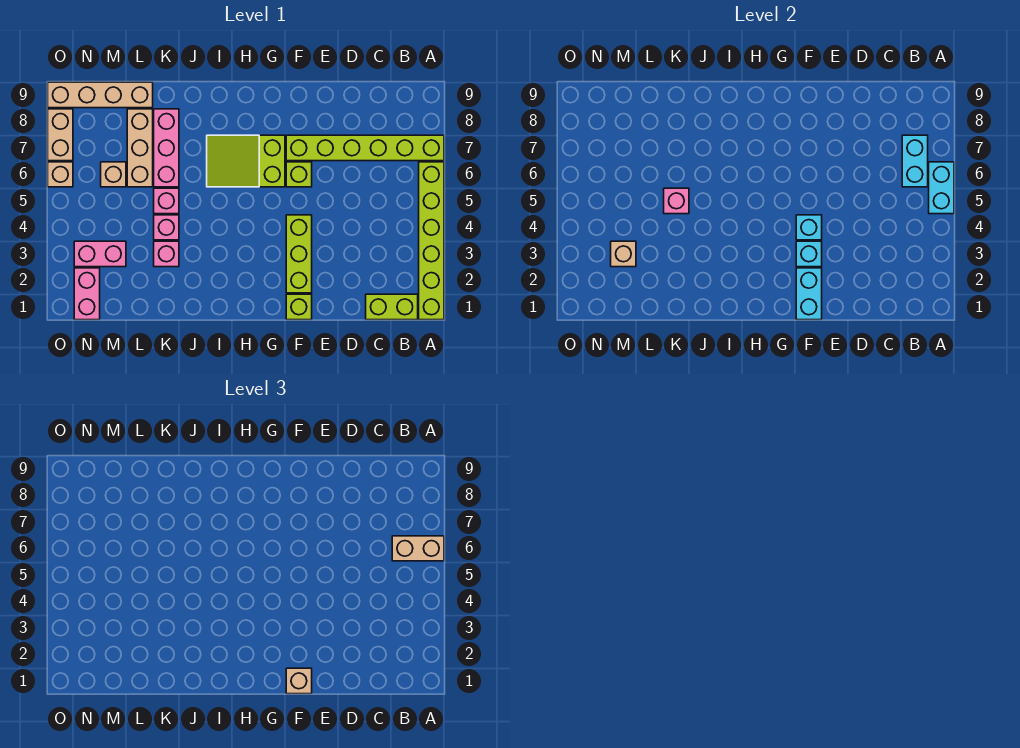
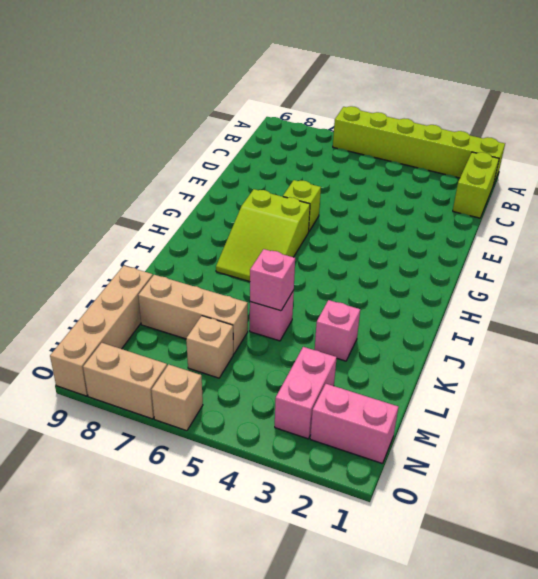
none -> lime 1x6 brick [286,135,444,161]
none -> lime 1x1 brick [286,294,312,320]
none -> lime 1x3 brick [286,215,312,293]

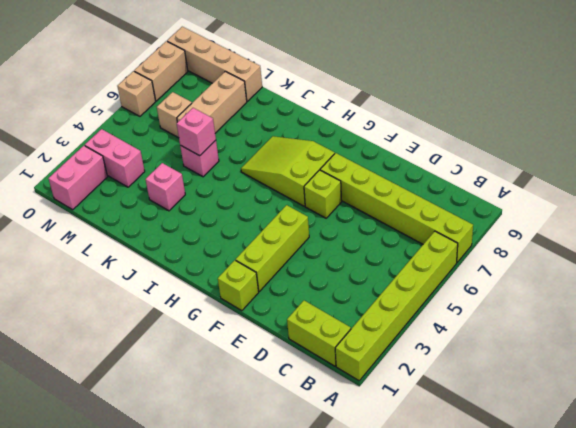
none -> pink 1x1 brick [154,215,179,240]
none -> pink 1x3 brick [154,109,179,187]
none -> cyan 1x2 brick [929,162,954,214]

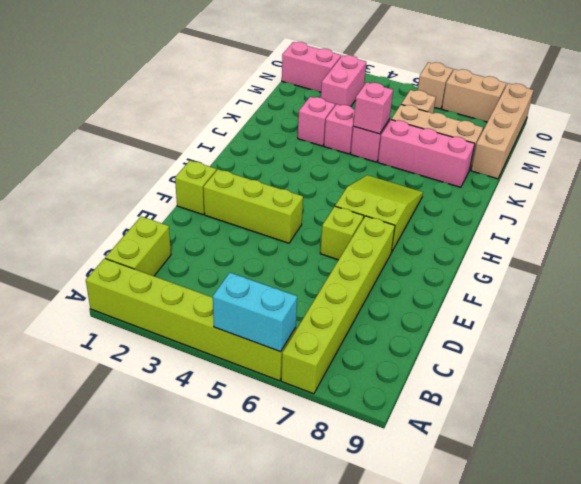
none -> cyan 1x2 brick [902,135,928,187]
none -> cyan 1x2 brick [796,268,822,320]
none -> cyan 1x1 brick [796,241,822,267]

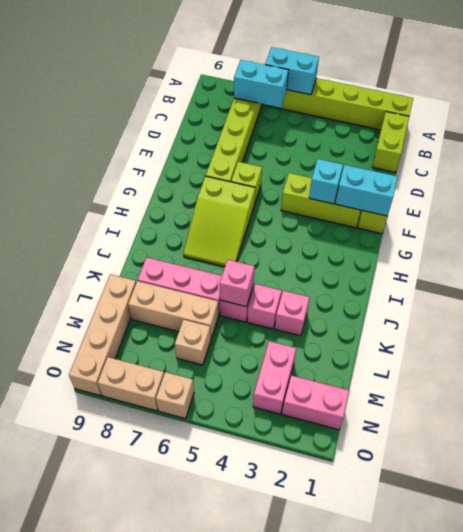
none -> cyan 1x1 brick [796,215,822,240]
none -> tan 1x1 brick [611,241,636,267]
none -> tan 1x2 brick [392,536,444,561]

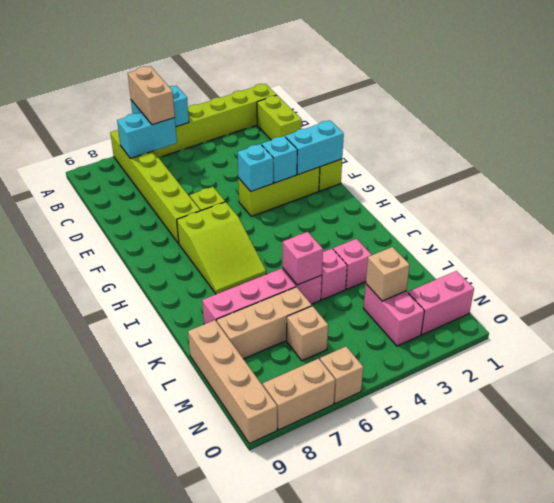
none -> tan 1x1 brick [286,668,312,694]

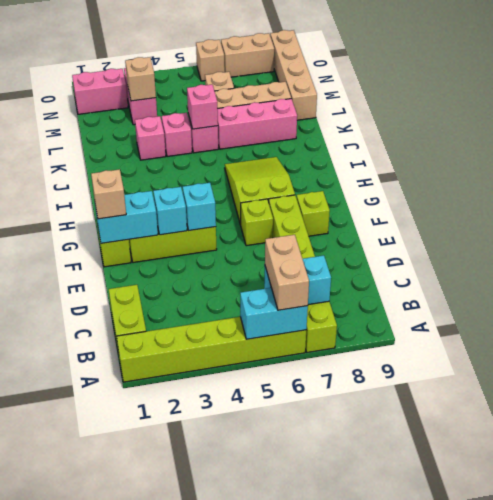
lime 1x1 brick [296,191,330,236] -> none

